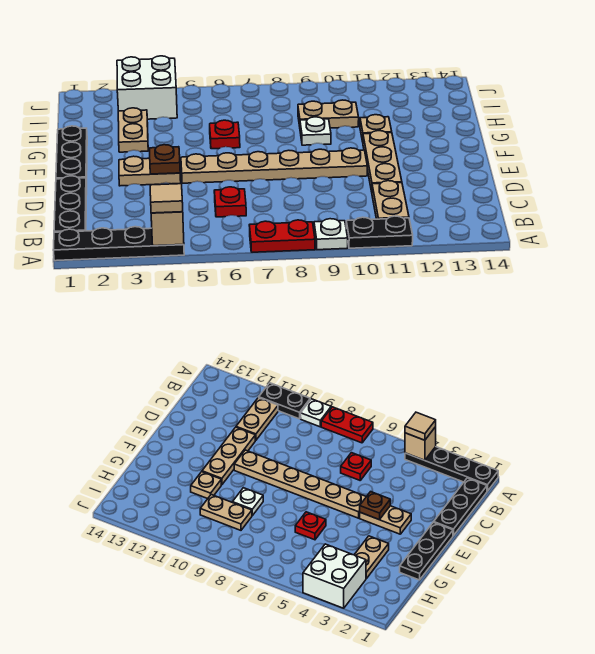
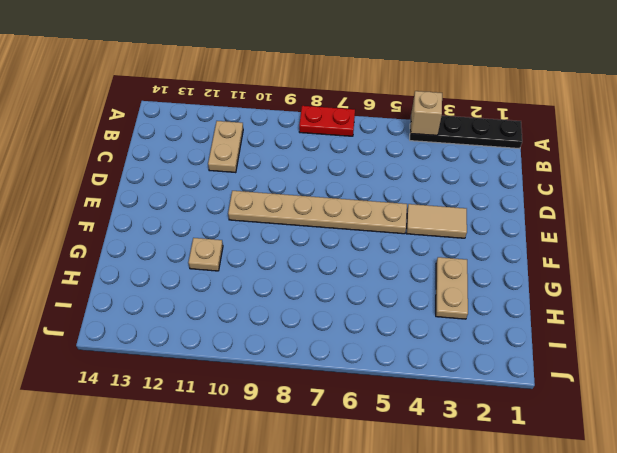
tan 1x2 tile [406,204,467,238] -> tan 1x2 plate [119,156,181,186]
none -> white 1x1 plate [314,219,348,250]
none -> black 1x2 plate [346,216,413,248]
none -> black 1x3 plate [54,176,87,232]

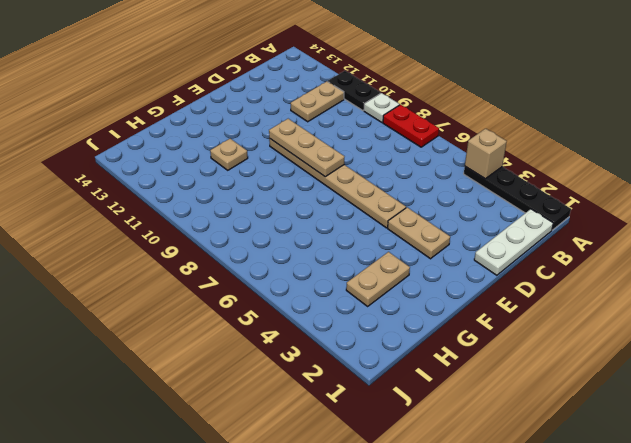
white 1x3 plate [474,209,553,275] -> black 1x3 plate [54,176,87,232]
tan 1x3 plate [269,119,344,177] -> tan 1x3 plate turned to [363,131,402,191]
none -> red 1x1 plate [214,187,246,217]
none -> black 1x3 plate [56,126,87,185]
none -> red 1x1 plate [210,120,240,149]

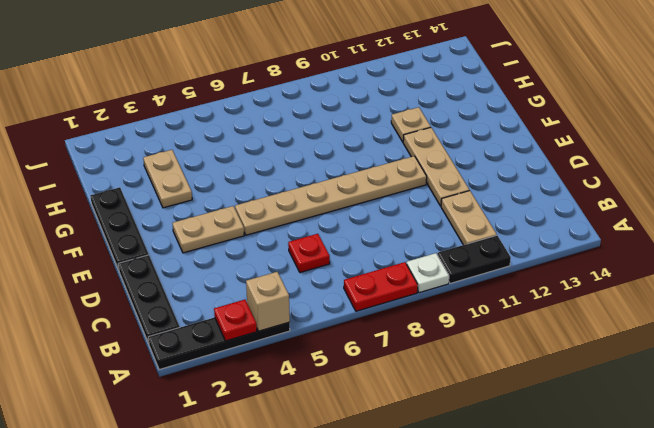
red 1x1 plate [214,300,257,341] -> red 1x1 plate moved to [210,120,240,149]
none -> white 1x1 plate [300,117,331,145]
none -> tan 1x2 plate [298,100,359,128]
none -> white 2x2 brick [117,56,177,119]

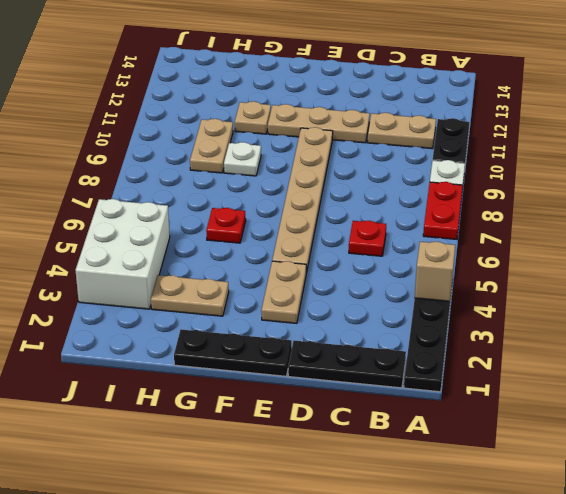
white 2x3 brick [76,199,170,309] -> white 2x2 brick [117,56,177,119]
none -> brown 1x1 plate [149,145,180,174]
none -> tan 1x1 tile [150,184,183,213]

